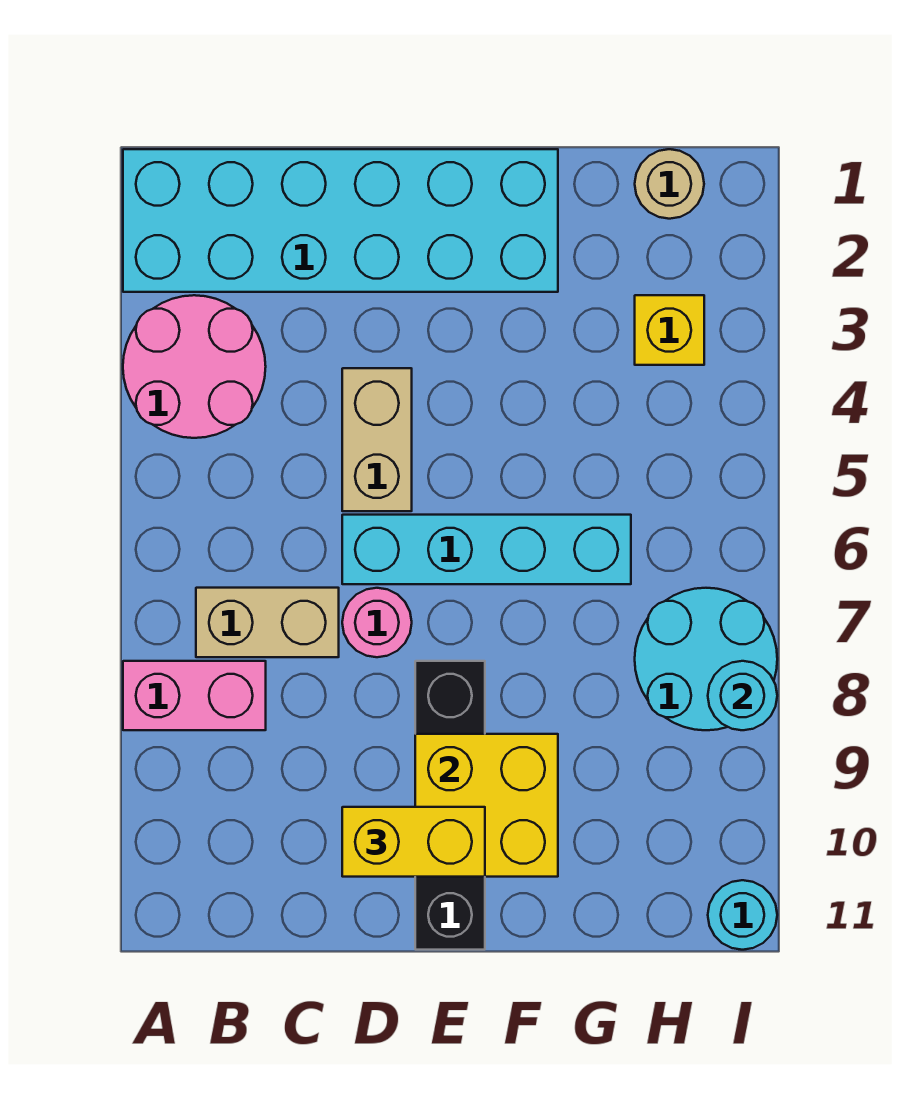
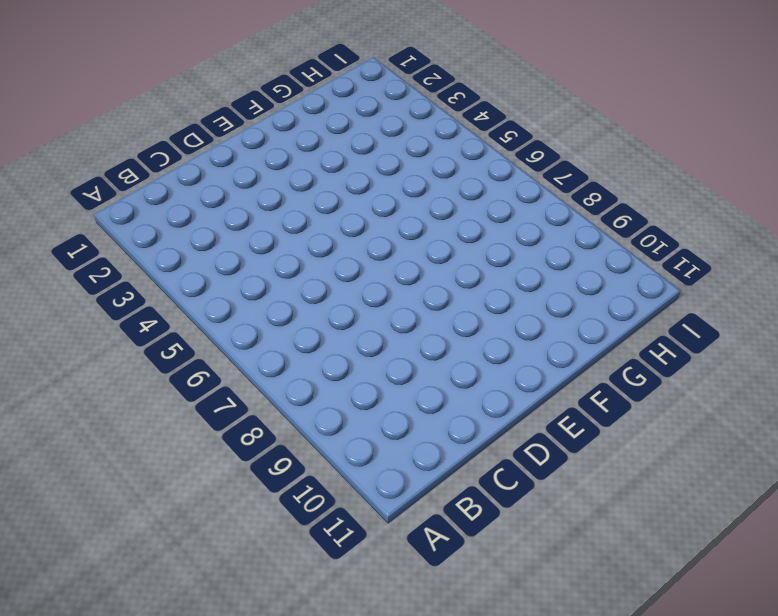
none -> cyan 2x6 brick [123,149,558,292]
none -> pink 2x2 round brick [123,295,266,438]
none -> pink 1x2 brick [123,661,266,730]

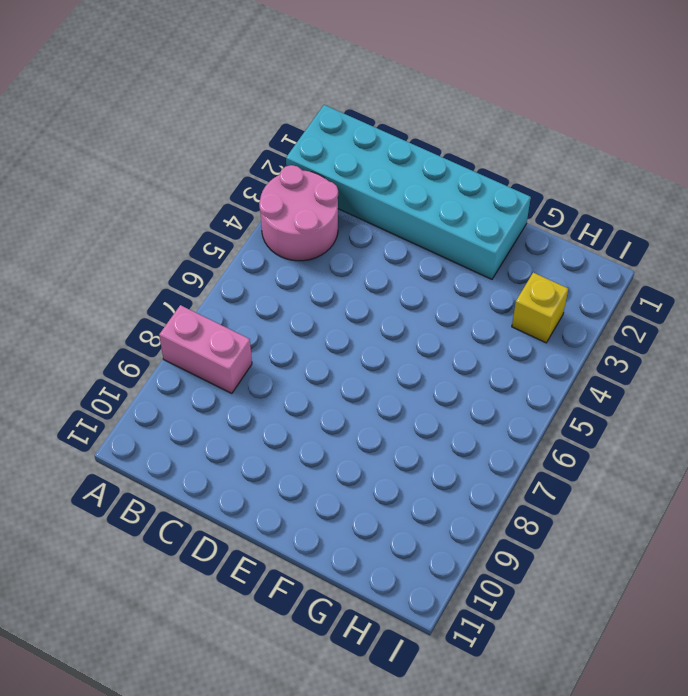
none -> tan 1x2 brick [196,588,339,657]
none -> tan 1x2 brick [342,368,412,511]
none -> cyan 1x4 brick [342,515,631,584]

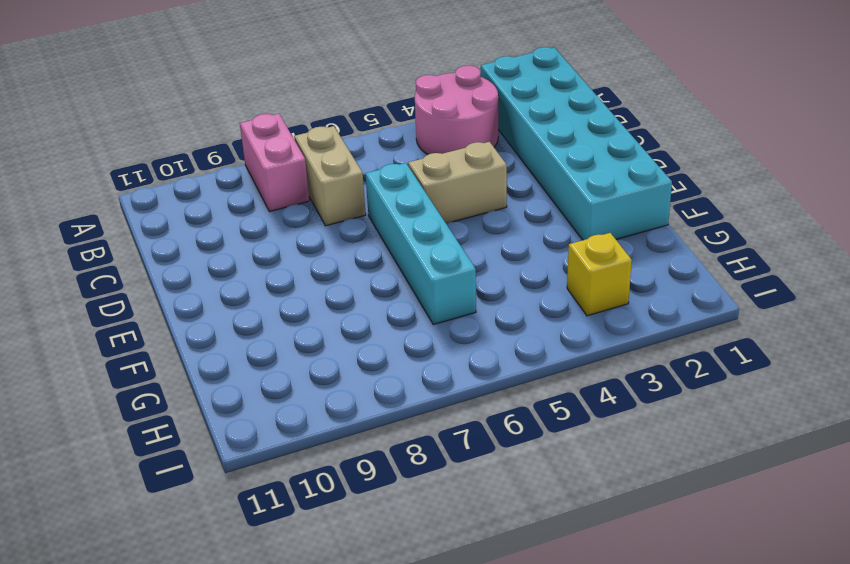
none -> pink 1x1 round brick [342,588,412,657]
none -> black 1x4 brick [415,661,485,950]
none -> tan 1x1 round brick [635,149,704,219]

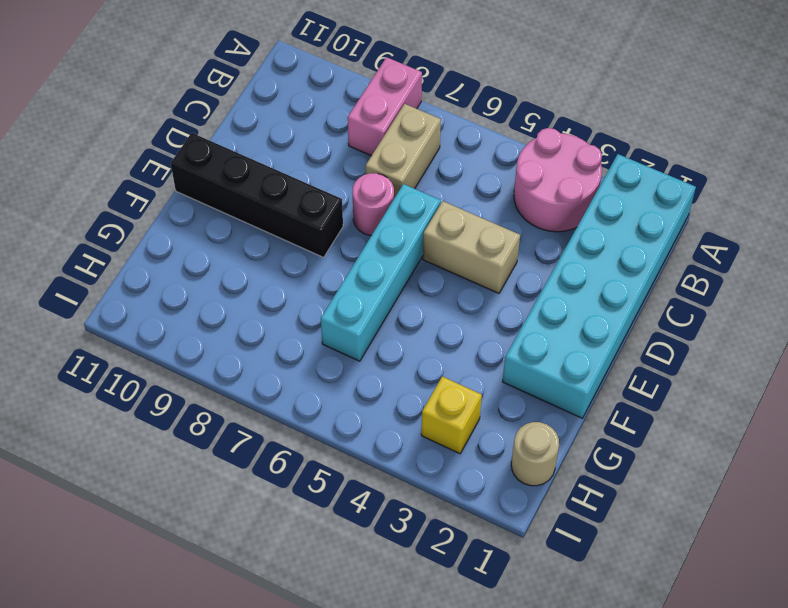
none -> cyan 2x2 round brick [635,588,777,730]
none -> cyan 1x1 round brick [708,880,777,950]
none -> yellow 2x2 brick [415,734,558,877]

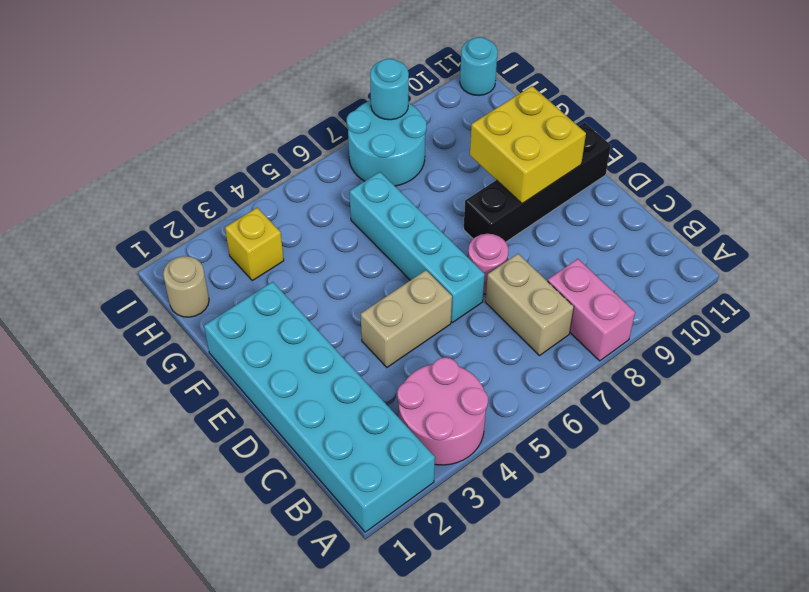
none -> yellow 1x2 brick [342,807,485,877]

